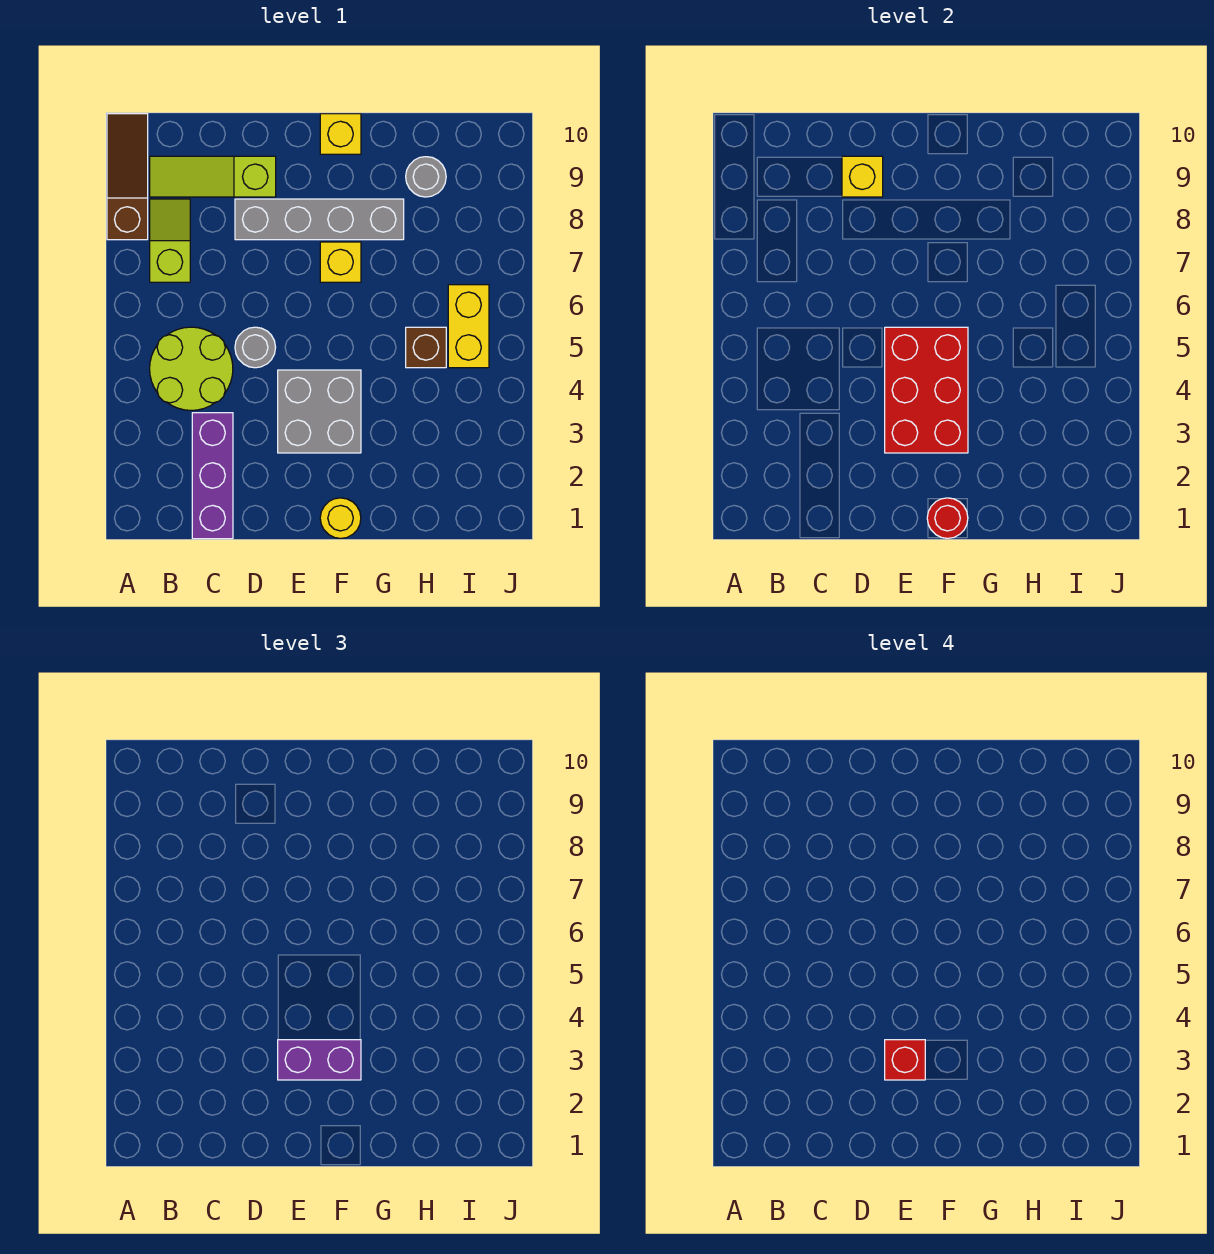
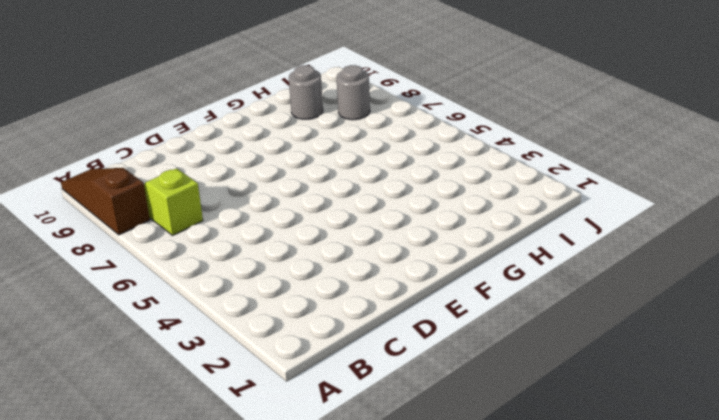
grey 1x1 round brick [337,65,370,120] -> grey 1x1 round brick moved to [235,327,276,368]
none -> lime 2x2 round brick [150,327,233,410]
none -> lime 1x3 slope [150,156,276,197]
none -> purple 1x3 brick [192,413,233,539]

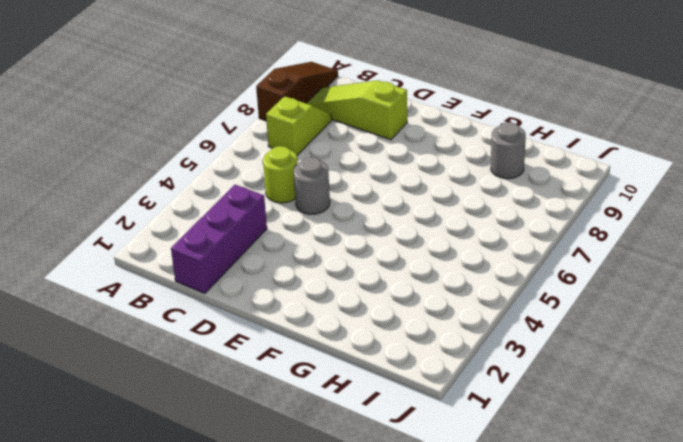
lime 1x1 round brick [263,146,298,203] -> lime 2x2 round brick [150,327,233,410]
none -> grey 1x4 brick [235,199,404,240]
none -> grey 2x2 brick [278,370,361,453]
none -> yellow 1x1 round brick [320,498,361,538]

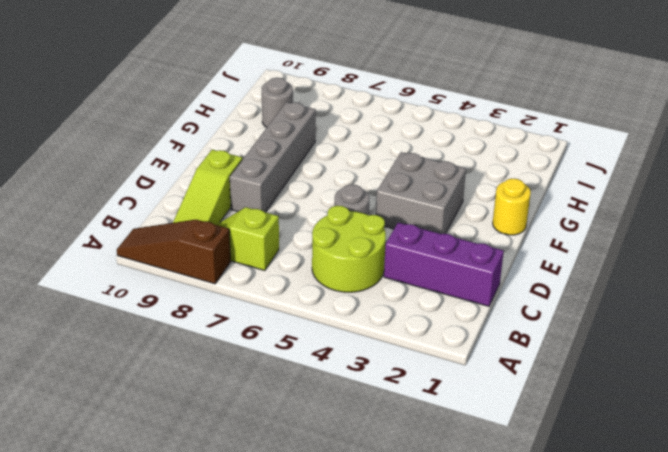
none -> yellow 1x1 brick [320,242,361,282]
none -> yellow 1x1 brick [320,114,361,154]
none -> brown 1x1 brick [406,327,446,368]

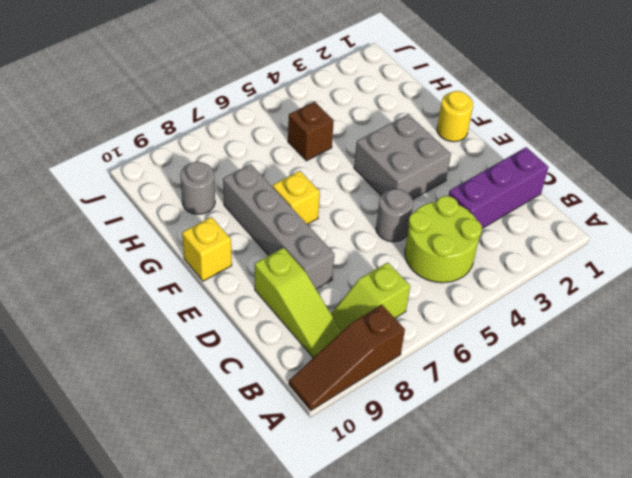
none -> yellow 1x2 brick [448,285,489,368]
none -> yellow 1x1 brick [842,156,883,197]
none -> red 2x3 brick [885,327,968,453]

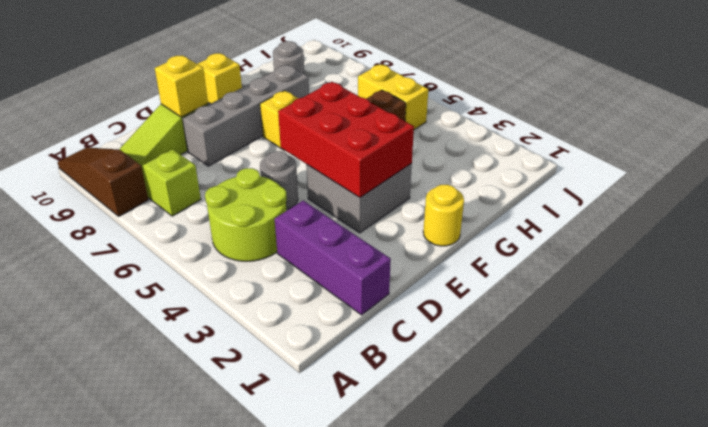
none -> red 1x1 round brick [927,498,968,538]
none -> purple 1x2 brick [278,1040,361,1080]
none -> red 1x1 brick [885,1040,925,1080]

